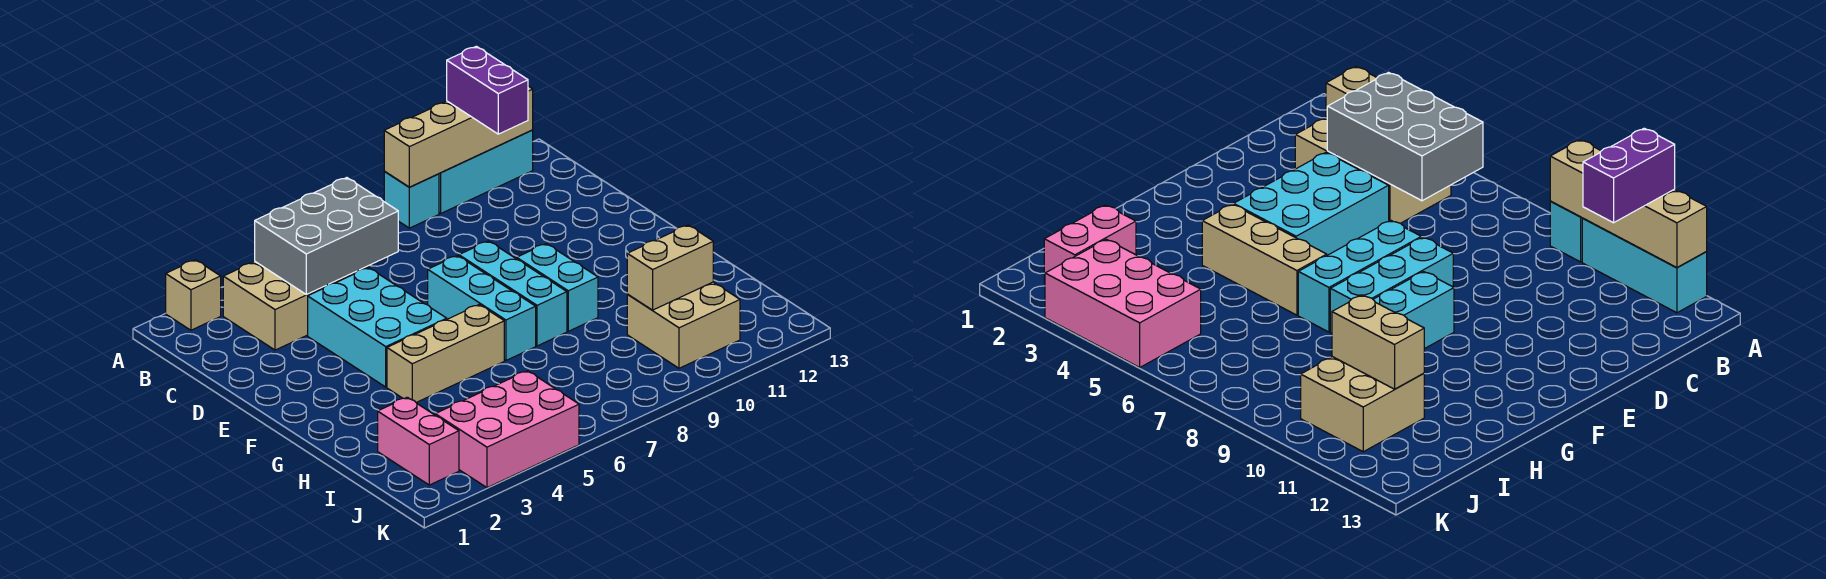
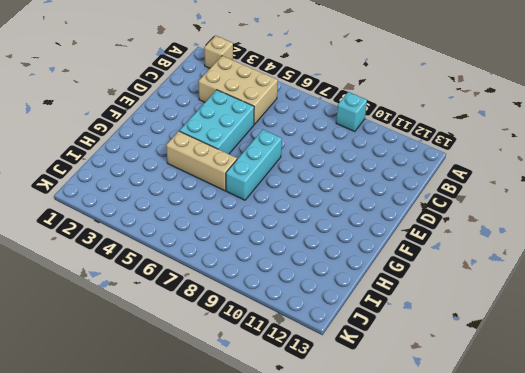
none -> cyan 1x3 brick [439,130,533,213]
none -> cyan 1x3 brick [459,241,567,346]
none -> cyan 1x2 brick [517,244,598,331]

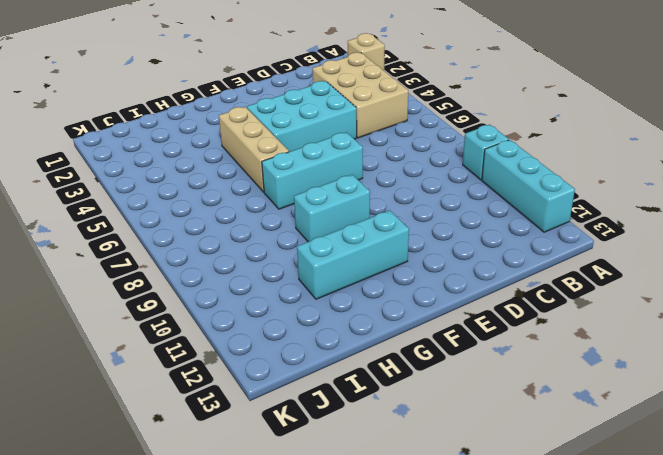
cyan 1x3 brick [297,210,409,299] -> cyan 1x3 brick moved to [459,241,567,346]
none -> pink 1x2 brick [378,397,459,485]
none -> tan 2x2 brick [627,282,740,368]
none -> pink 2x3 brick [435,371,579,488]

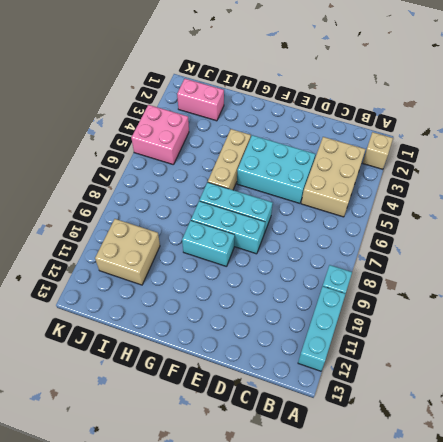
pink 2x2 brick [131,105,189,165] -> pink 2x3 brick [435,371,579,488]
none -> tan 1x4 brick [384,86,533,187]
none -> grey 2x3 brick [255,178,398,294]
none -> tan 1x2 brick [627,225,713,310]

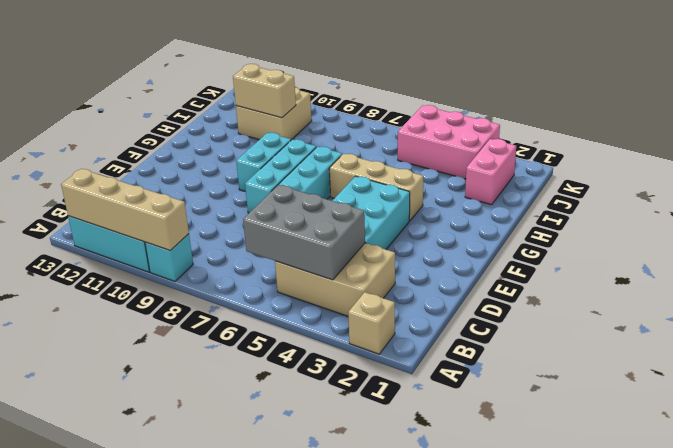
none -> purple 1x2 brick [447,46,528,134]

